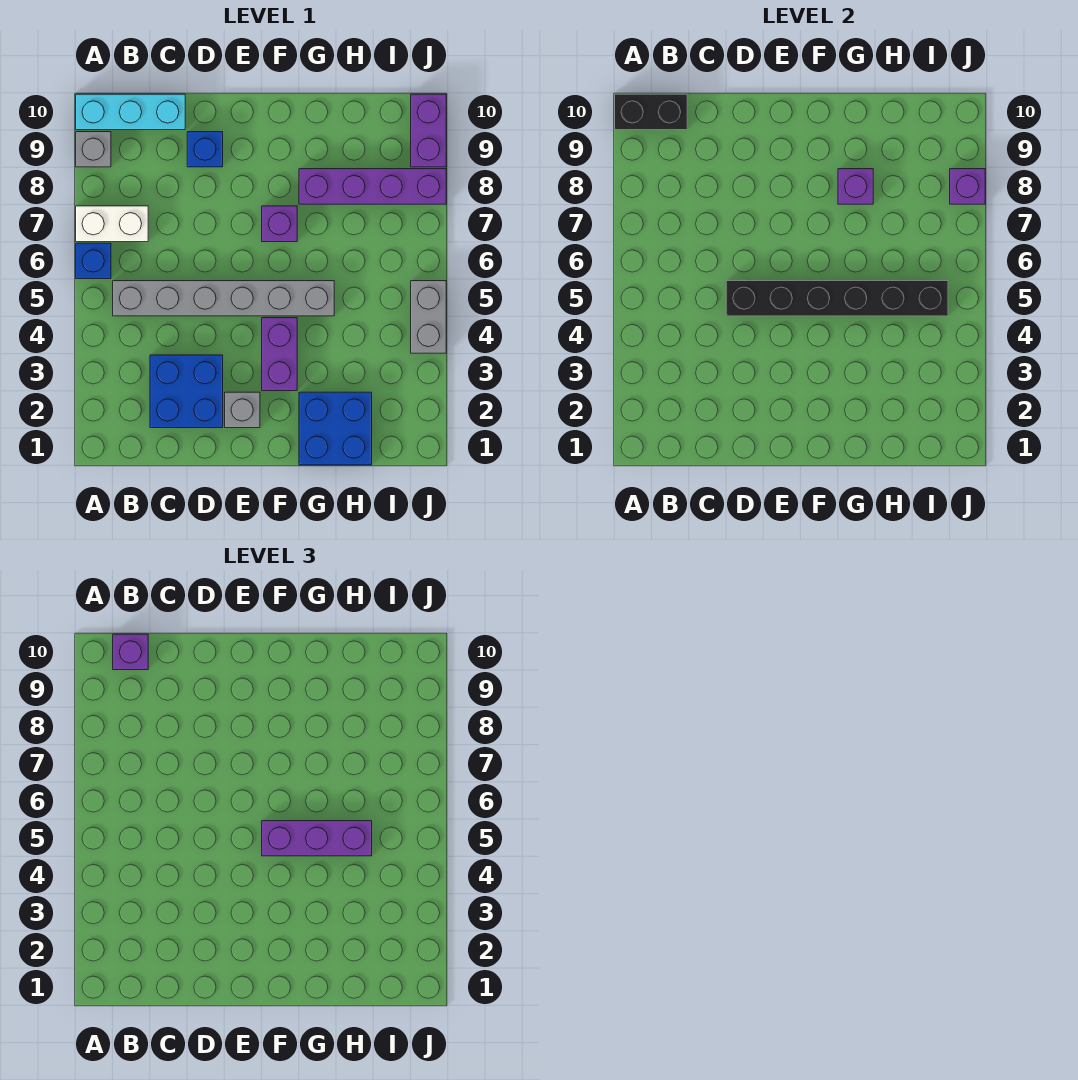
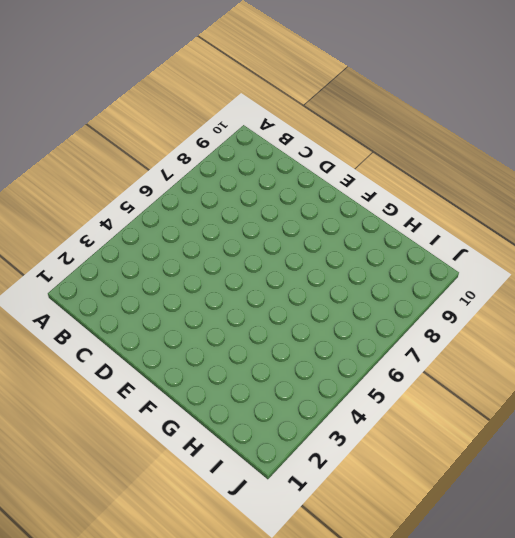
none -> blue 1x1 brick [76,243,111,279]
none -> white 1x2 brick [76,206,148,242]
none -> grey 1x1 brick [76,132,111,167]

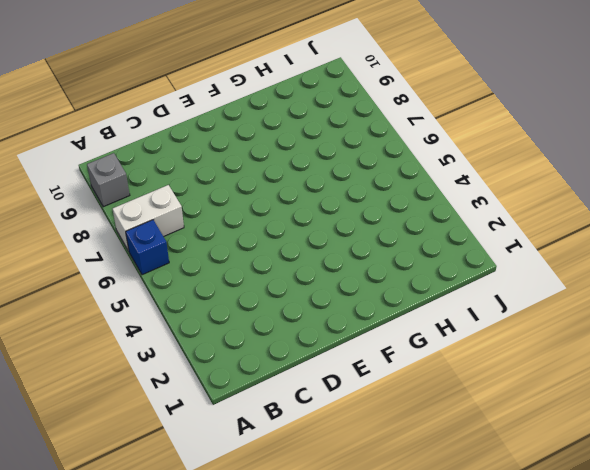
none -> cyan 1x3 brick [76,94,185,130]
none -> grey 1x6 brick [113,281,334,316]
none -> blue 2x2 brick [150,355,223,428]

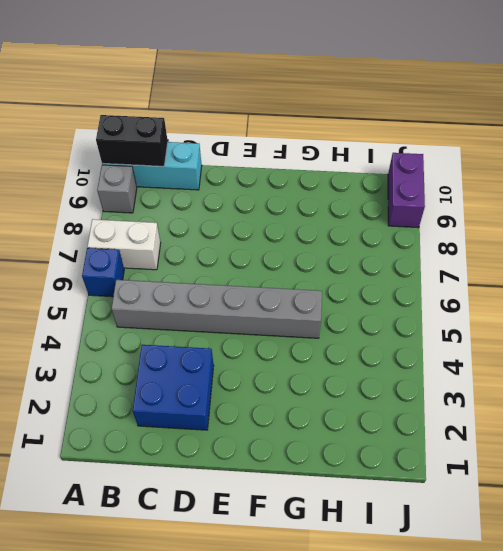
none -> blue 1x1 brick [187,132,223,167]
none -> grey 1x1 brick [225,392,260,428]
none -> purple 1x2 brick [262,318,297,391]

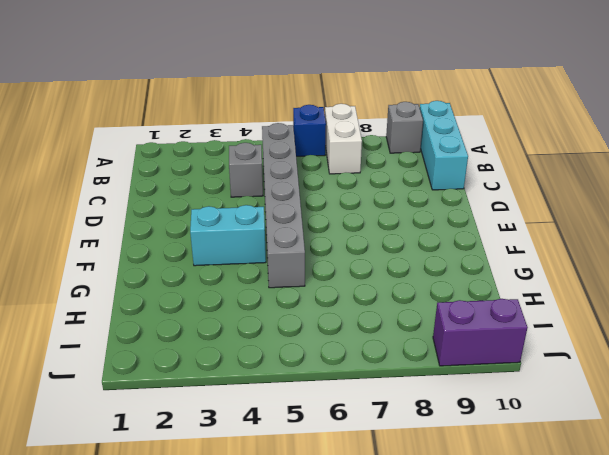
grey 1x1 brick [229,143,263,197] -> grey 1x1 brick moved to [225,392,260,428]
cyan 1x2 brick [190,205,266,266] -> purple 1x2 brick [262,318,297,391]
none -> blue 2x2 brick [150,355,223,428]
none -> blue 1x1 brick [187,132,223,167]
none -> purple 1x1 brick [262,206,297,242]

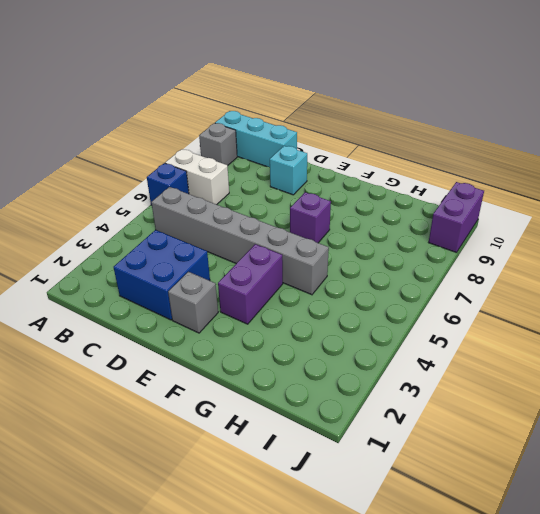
cyan 1x1 brick [270,146,307,195] -> blue 1x1 brick [187,132,223,167]
none -> blue 2x2 brick [299,392,372,465]
none -> purple 1x4 brick [299,169,446,204]
none -> grey 1x2 brick [411,281,446,353]

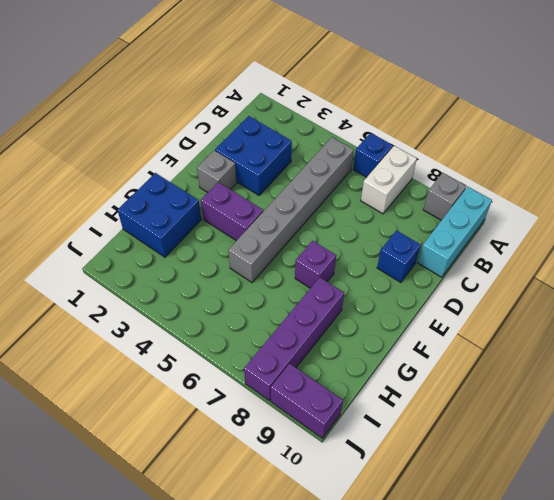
none -> grey 1x2 brick [411,281,446,353]
none -> black 1x2 brick [615,94,687,130]
none -> black 1x6 brick [726,281,948,316]

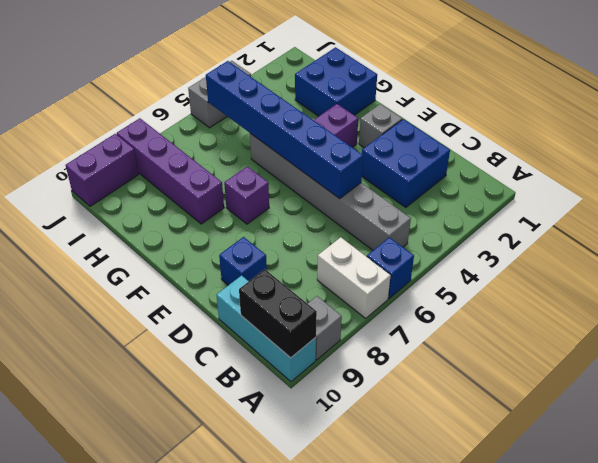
blue 1x6 brick [206,61,363,199] -> black 1x6 brick [726,281,948,316]
none -> purple 1x1 brick [838,169,873,204]
none -> purple 1x1 brick [950,169,985,204]
none -> purple 1x1 brick [113,634,148,670]

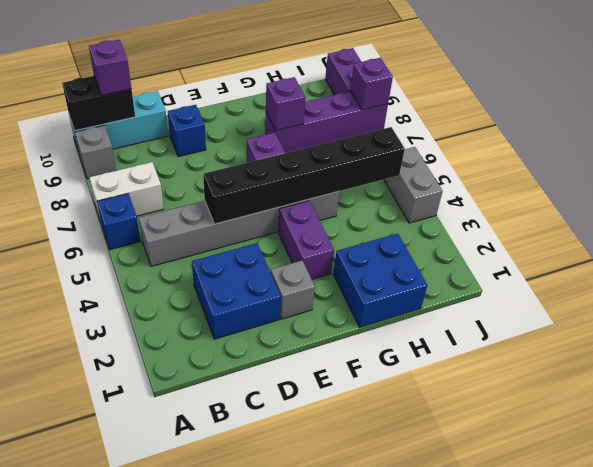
none -> purple 1x3 brick [262,821,372,856]

